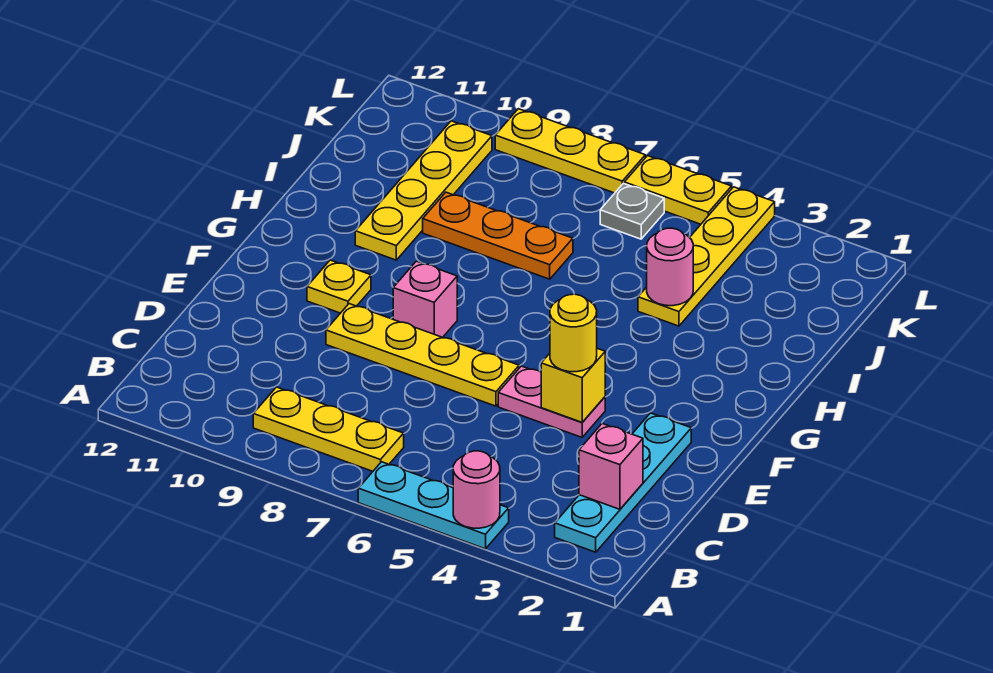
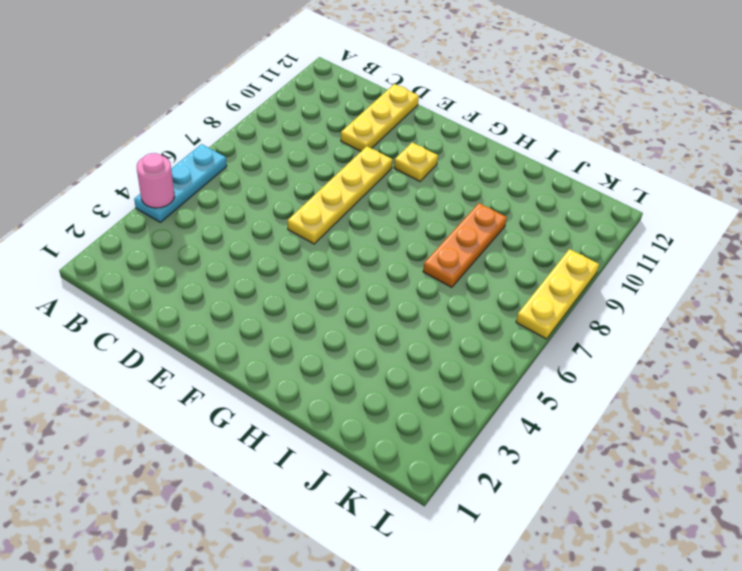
yellow 1x3 plate [341,84,419,151] -> yellow 1x3 plate moved to [253,387,404,471]
none -> cyan 1x4 plate [555,413,691,552]
none -> pink 1x2 plate [498,366,605,437]
none -> pink 1x1 brick [393,261,457,337]

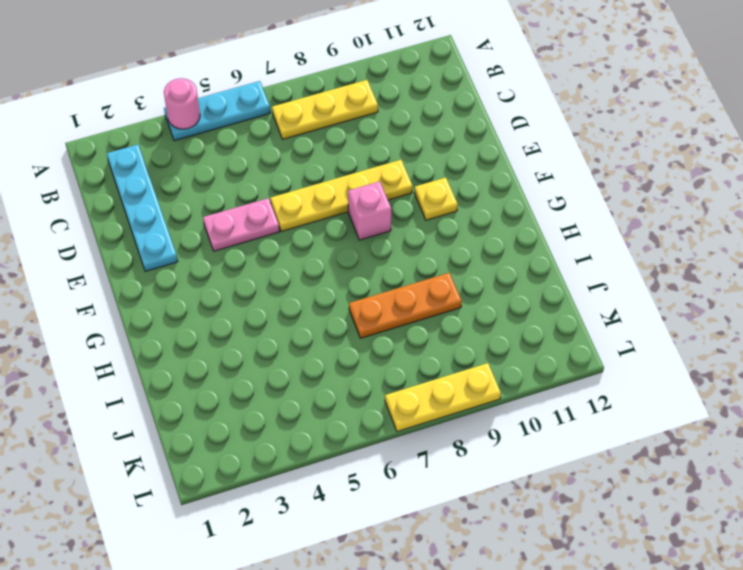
none -> yellow 1x4 plate [355,121,492,260]
none -> yellow 1x4 plate [638,187,775,326]
none -> grey 1x1 plate [600,183,664,239]

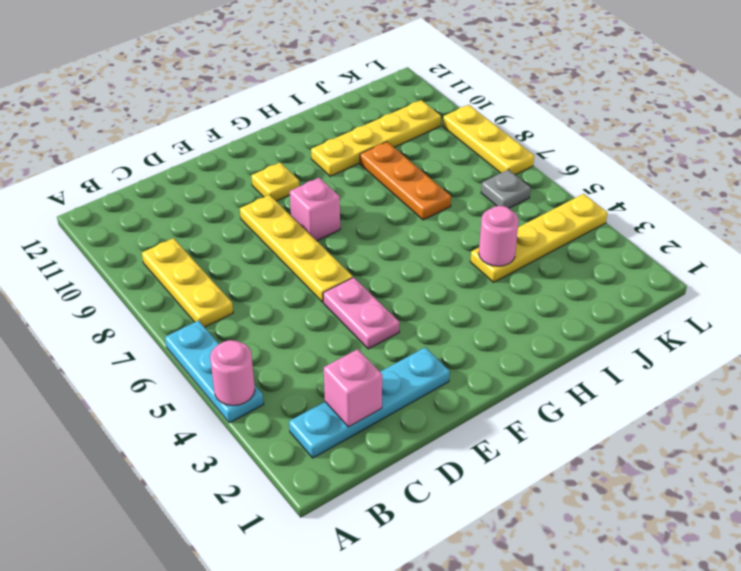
none -> yellow 1x2 plate [624,156,732,224]
none -> yellow 1x1 brick [541,348,605,422]
none -> yellow 1x1 round brick [550,294,597,372]

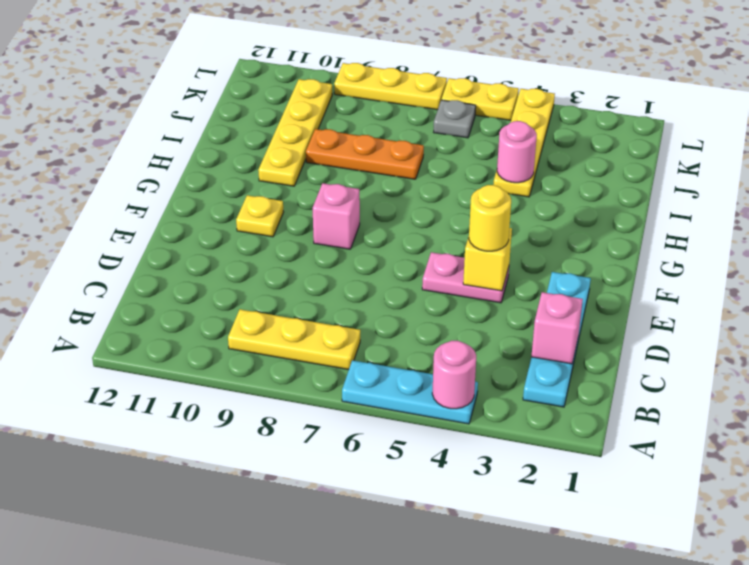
none -> yellow 1x4 plate [326,304,519,406]

